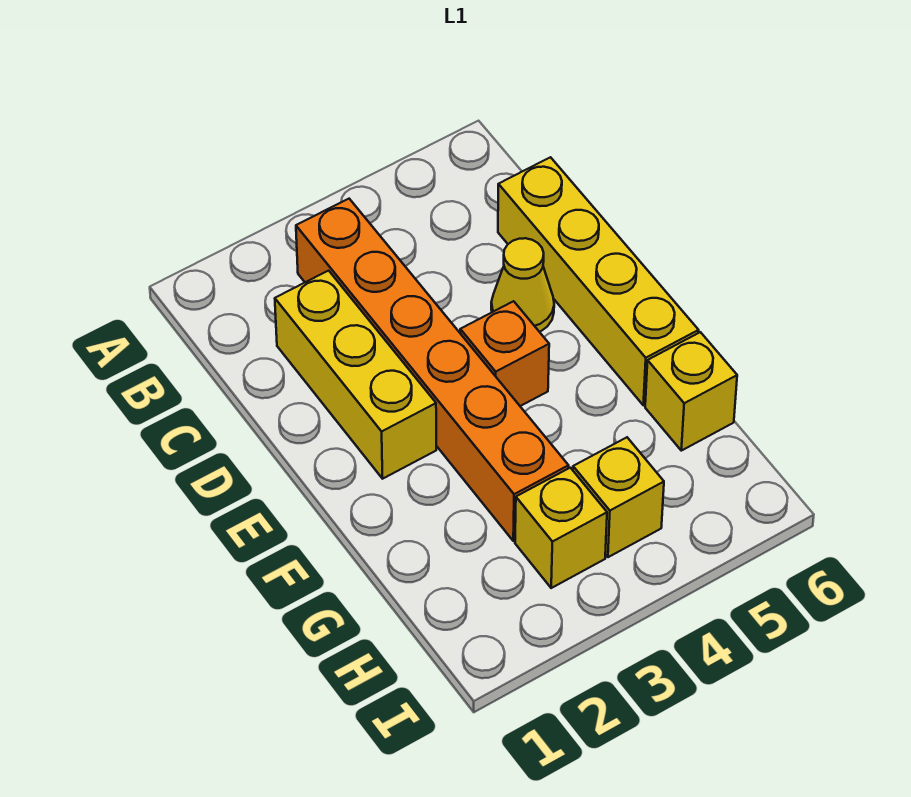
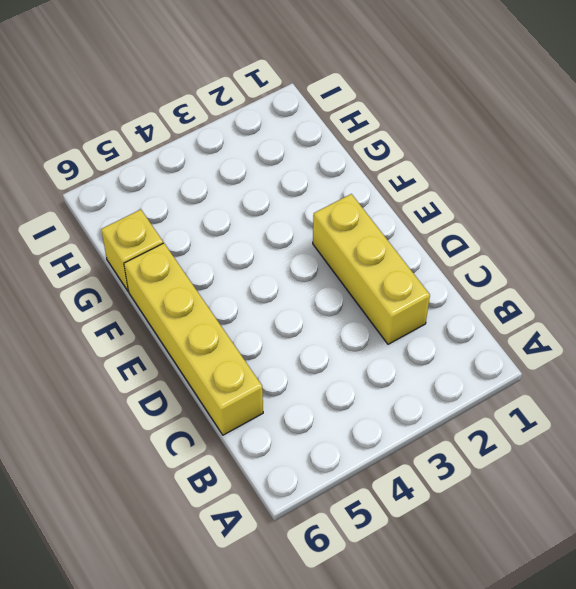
none -> orange 1x6 brick [296,199,569,541]
none -> yellow 1x1 cone [491,238,554,332]

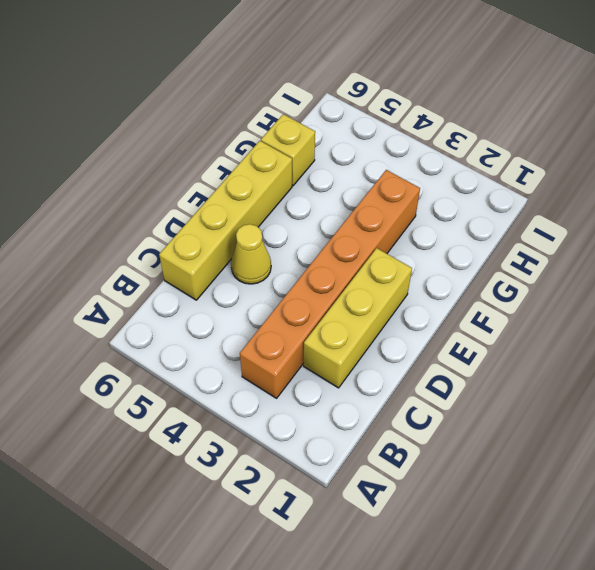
none -> orange 1x1 brick [460,301,549,406]
none -> yellow 1x1 brick [515,468,607,588]

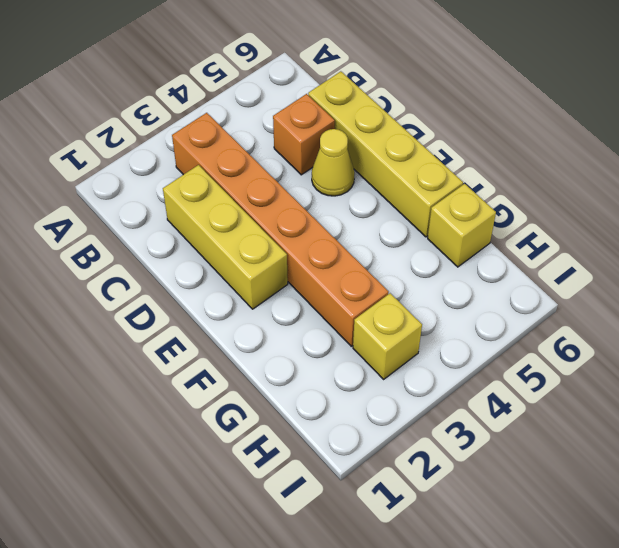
orange 1x1 brick [273,94,335,175] -> orange 1x1 brick moved to [460,301,549,406]
none -> yellow 1x1 brick [573,437,664,557]

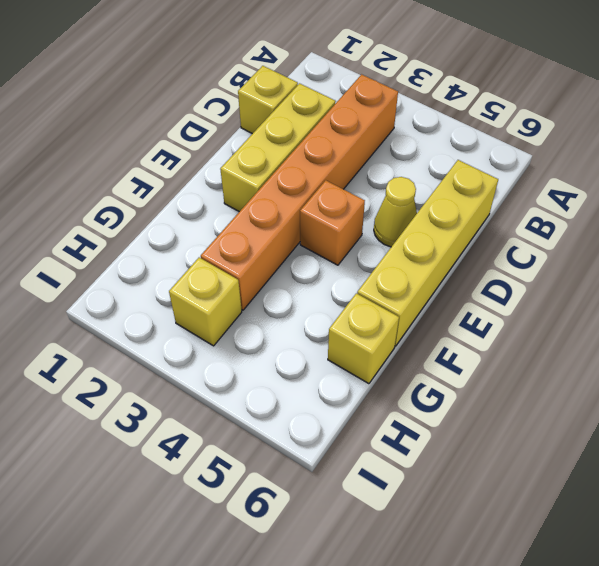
yellow 1x1 brick [238,66,298,134] -> yellow 1x1 brick moved to [573,437,664,557]

